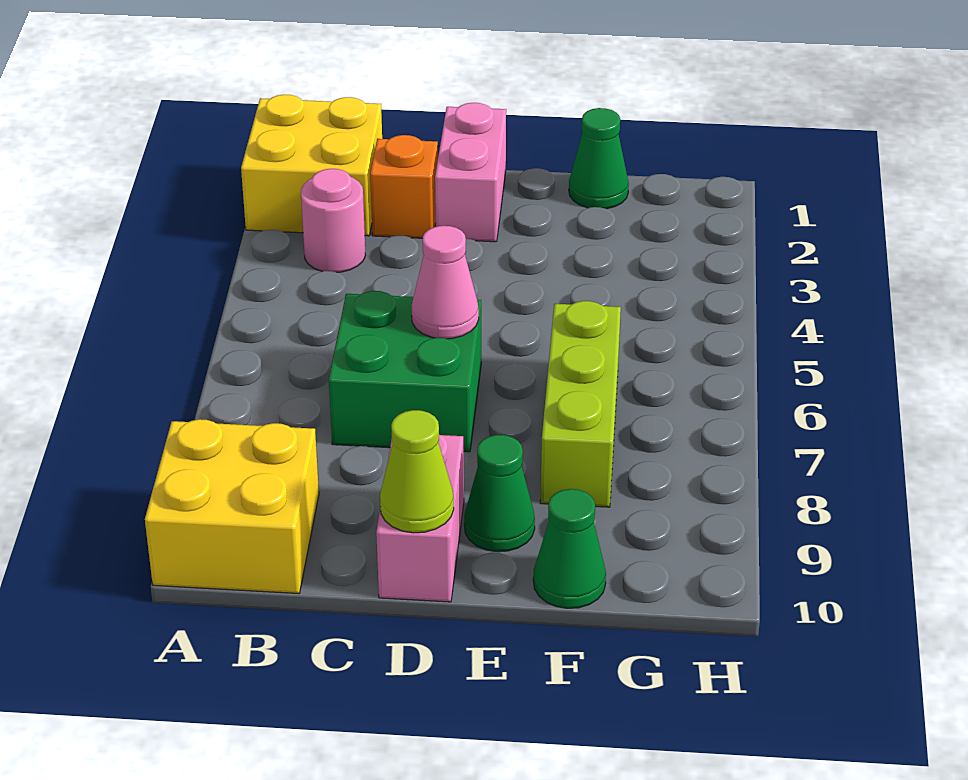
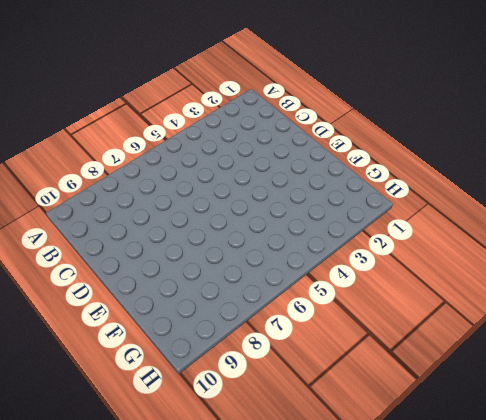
none -> yellow 2x2 brick [241,95,382,236]
none -> yellow 2x2 brick [145,419,319,593]
none -> pink 1x1 round brick [301,169,365,272]

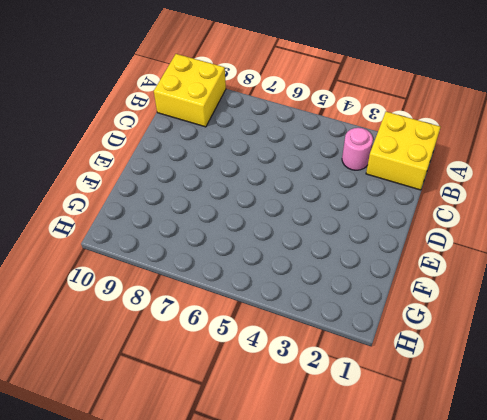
none -> orange 1x1 brick [370,135,438,238]
none -> green 2x2 brick [329,291,481,452]
none -> pink 1x2 brick [435,103,506,242]

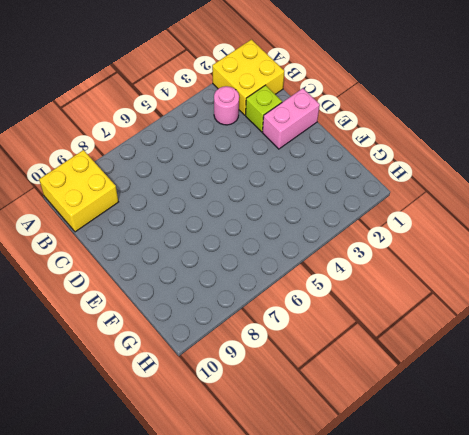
lime 1x1 brick [246,85,282,132] -> orange 1x1 brick [370,135,438,238]
none -> green 2x2 brick [329,291,481,452]
none -> pink 1x2 brick [376,435,464,602]
none -> green 1x1 cone [464,435,535,552]

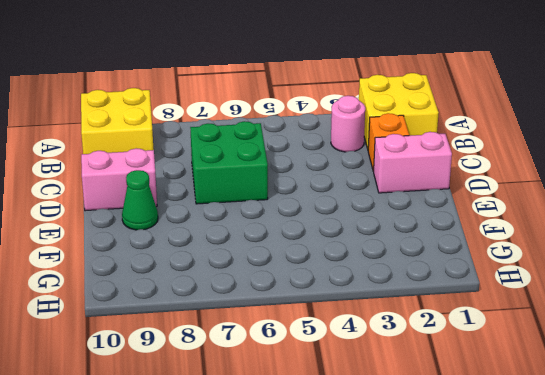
none -> green 1x1 cone [569,108,629,209]
none -> lime 1x3 brick [540,301,621,507]
none -> green 1x1 cone [533,489,606,608]

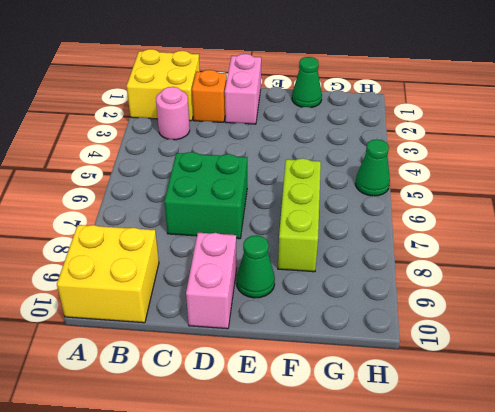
green 1x1 cone [355,139,390,196] -> green 1x1 cone moved to [533,489,606,608]
none -> pink 1x1 cone [411,226,479,339]
none -> lime 1x1 cone [380,410,454,533]

